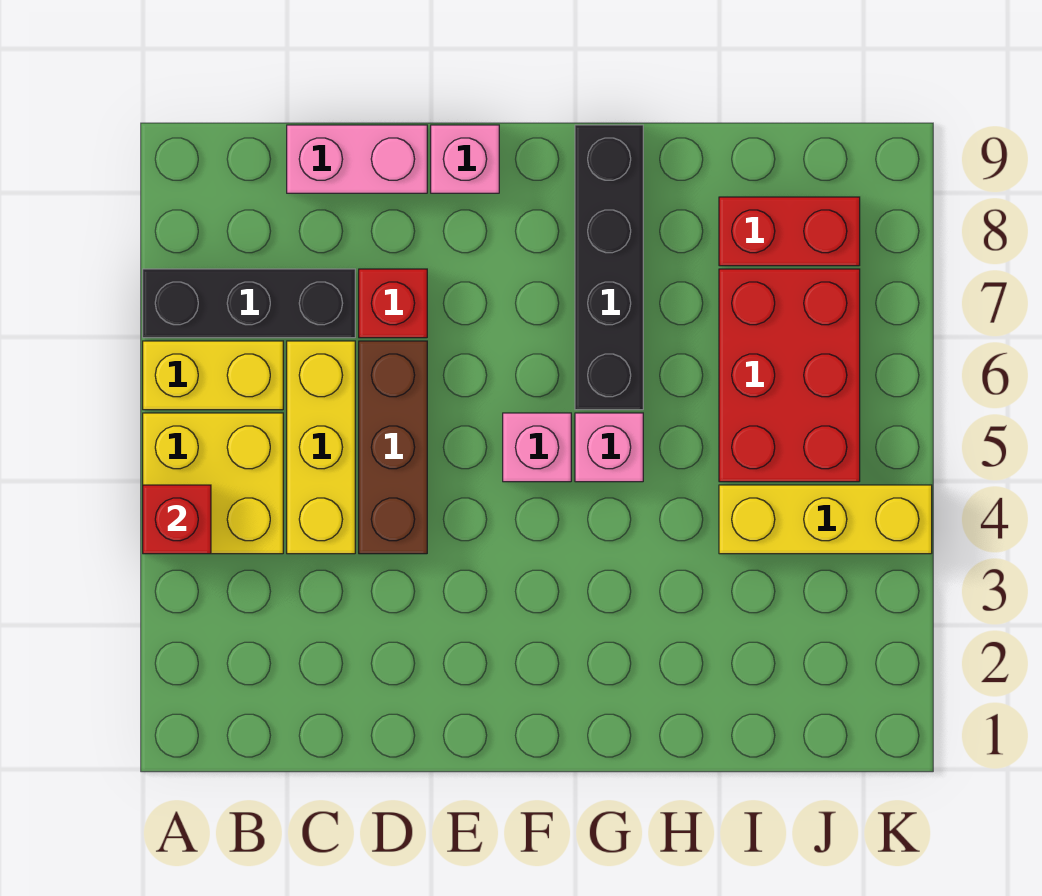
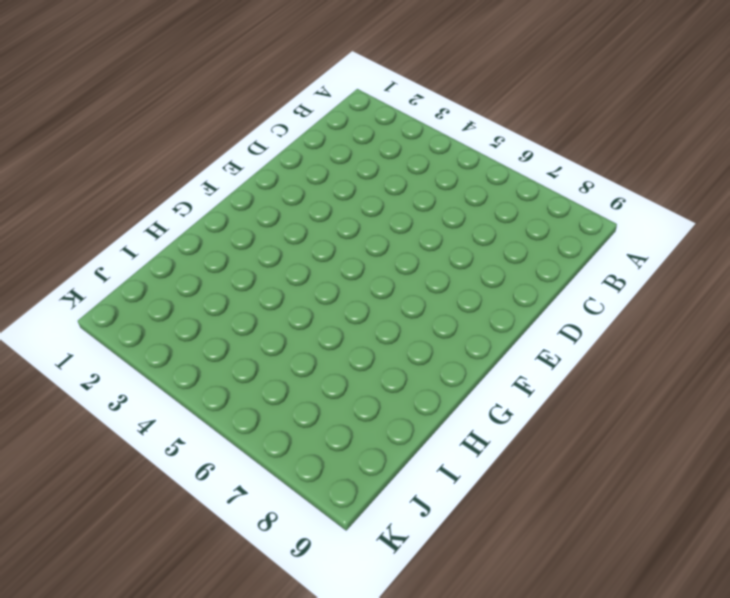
none -> yellow 2x2 brick [143,413,283,554]
none -> yellow 1x2 brick [143,341,283,410]
none -> black 1x3 brick [143,269,355,338]

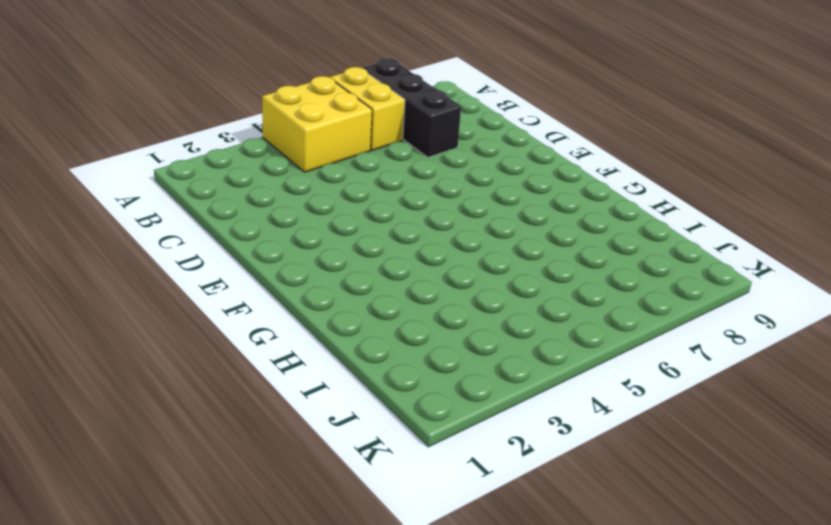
none -> yellow 1x3 brick [287,341,355,554]
none -> pink 1x2 brick [287,125,427,193]
none -> brown 1x3 brick [359,341,427,554]

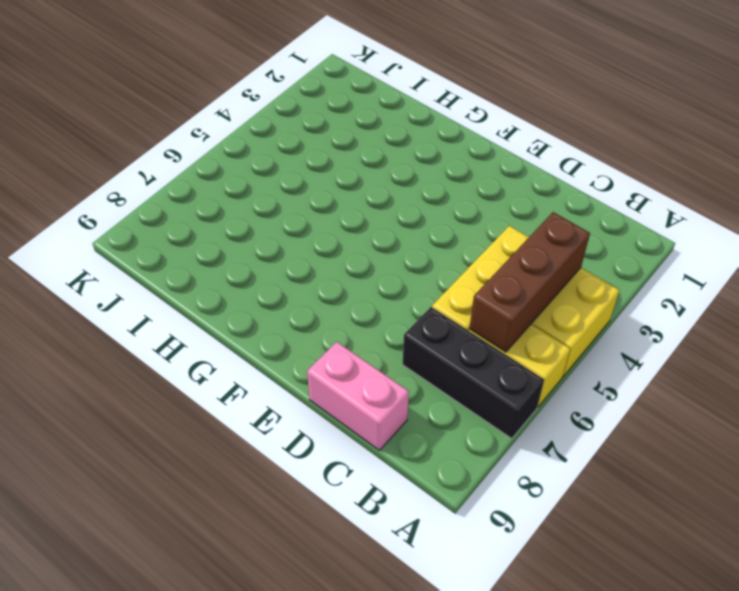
brown 1x3 brick [469,212,590,352] -> brown 1x3 brick moved to [359,341,427,554]
none -> red 1x1 brick [359,269,427,338]
none -> pink 1x1 brick [431,125,499,193]
none -> pink 1x1 brick [503,413,571,482]

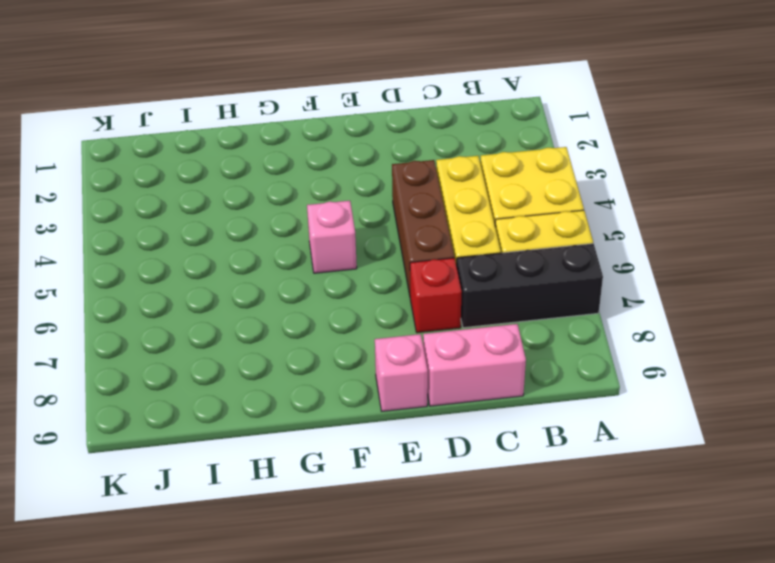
none -> pink 1x1 brick [575,413,643,482]
none -> black 1x4 brick [575,125,643,410]
none -> yellow 1x3 brick [719,485,932,554]

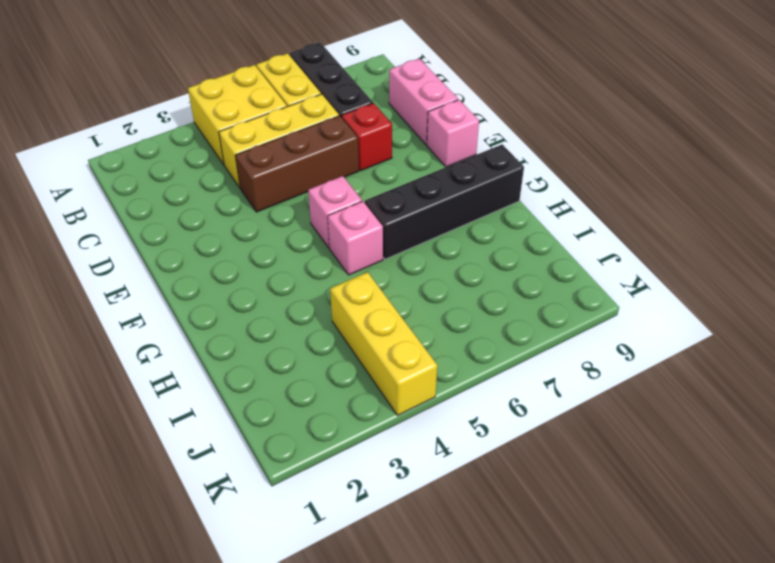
none -> red 2x3 brick [719,269,860,482]
none -> red 1x2 brick [719,197,860,266]
none -> red 1x1 brick [143,485,211,554]

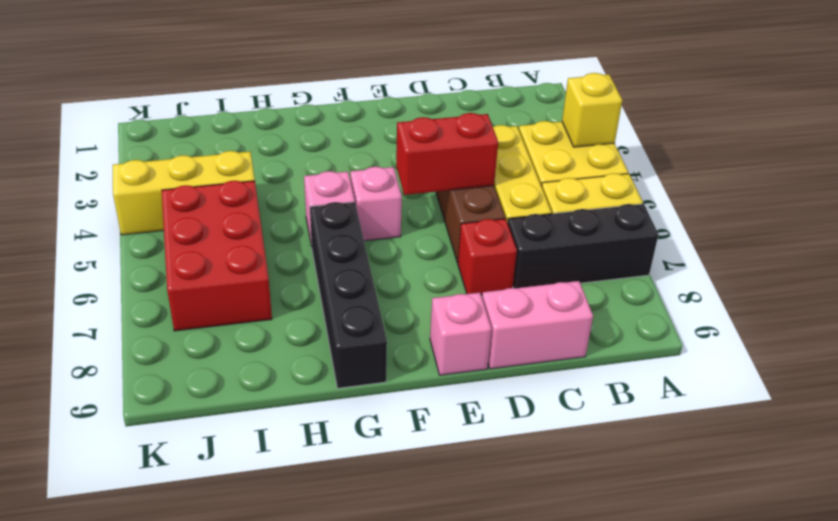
yellow 1x1 brick [562,73,622,147] -> red 1x1 brick [143,485,211,554]
red 1x2 brick [396,113,498,195] -> red 1x2 brick moved to [719,197,860,266]

